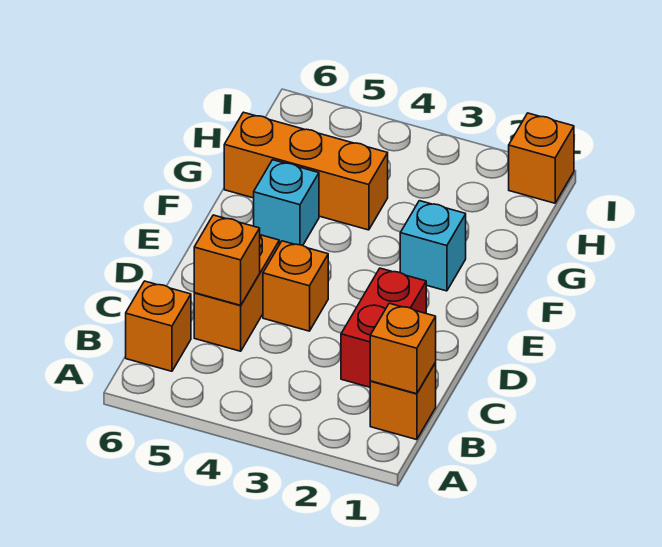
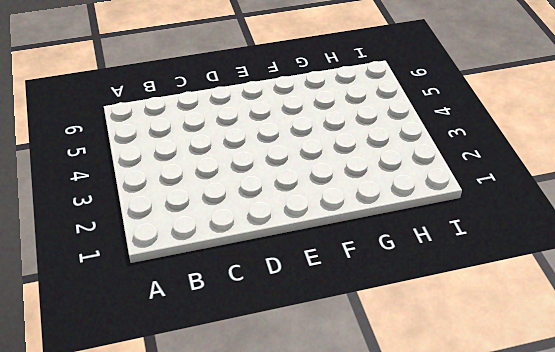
none -> orange 1x1 brick [370,363,436,440]
none -> orange 1x1 brick [126,281,191,371]

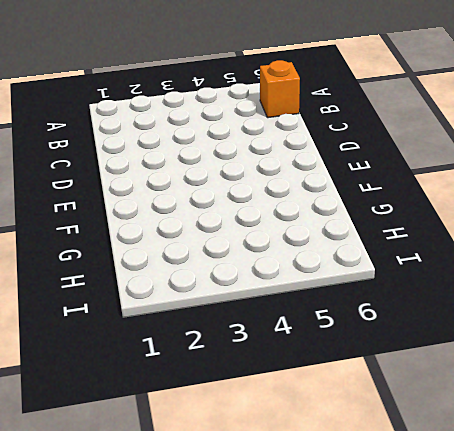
none -> orange 1x1 brick [370,363,436,440]
none -> red 1x2 brick [341,268,426,387]

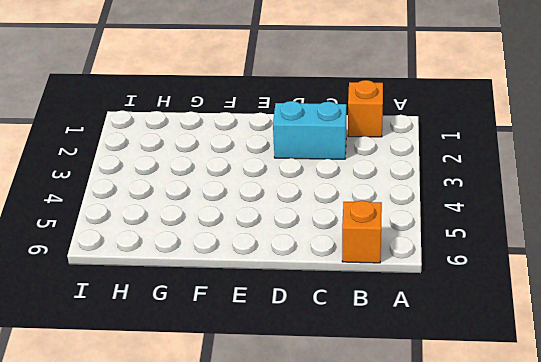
cyan 1x2 brick [273,101,346,159] -> red 1x2 brick [341,268,426,387]
none -> orange 1x2 brick [194,235,279,351]
none -> orange 1x1 brick [263,241,328,331]

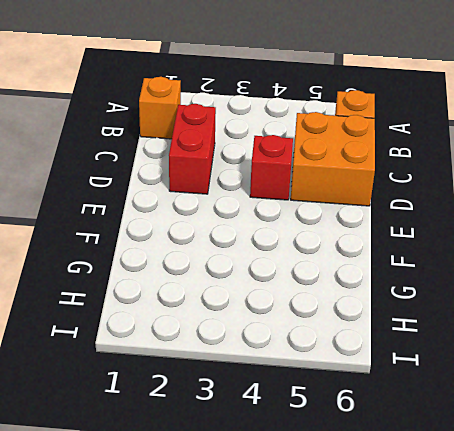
orange 2x2 brick [291,112,375,206] -> orange 1x2 brick [194,235,279,351]
red 1x1 brick [250,135,293,200] -> orange 1x1 brick [263,241,328,331]
none -> cyan 1x1 brick [400,201,466,291]
none -> cyan 1x1 brick [254,160,319,246]

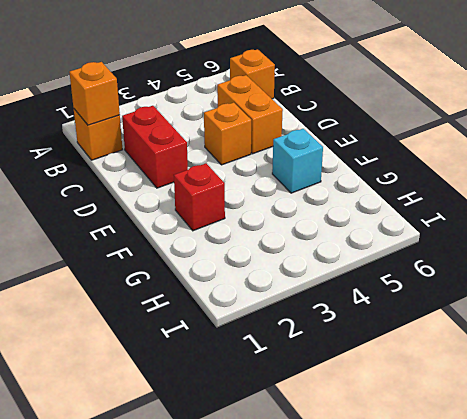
red 1x1 brick [174,163,225,231] -> cyan 1x1 brick [400,201,466,291]
none -> orange 1x3 brick [224,112,388,230]
none -> orange 1x1 brick [509,113,574,203]

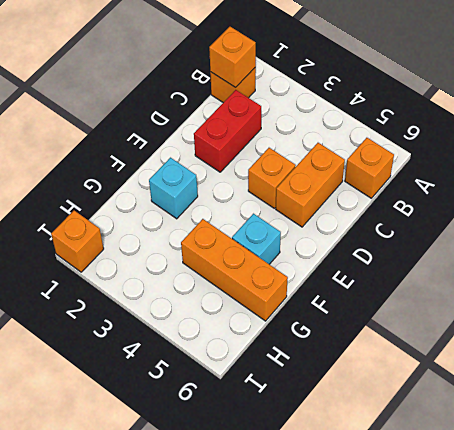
none -> orange 1x1 brick [194,215,260,305]

